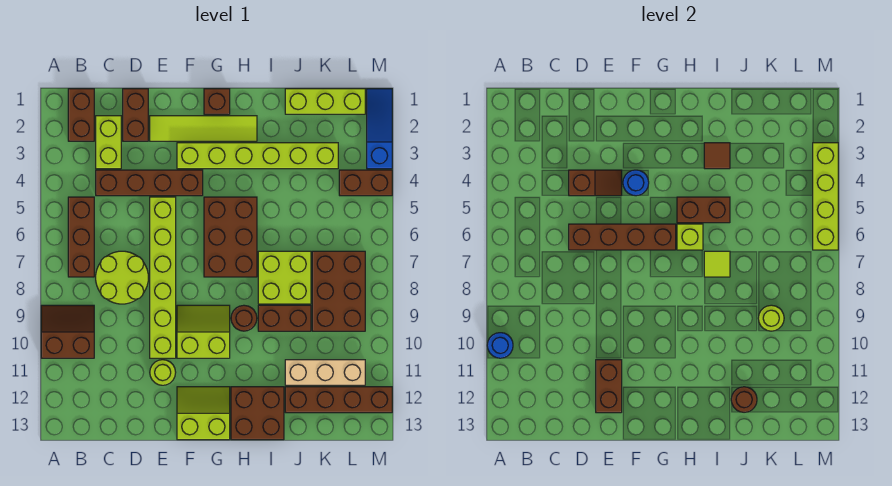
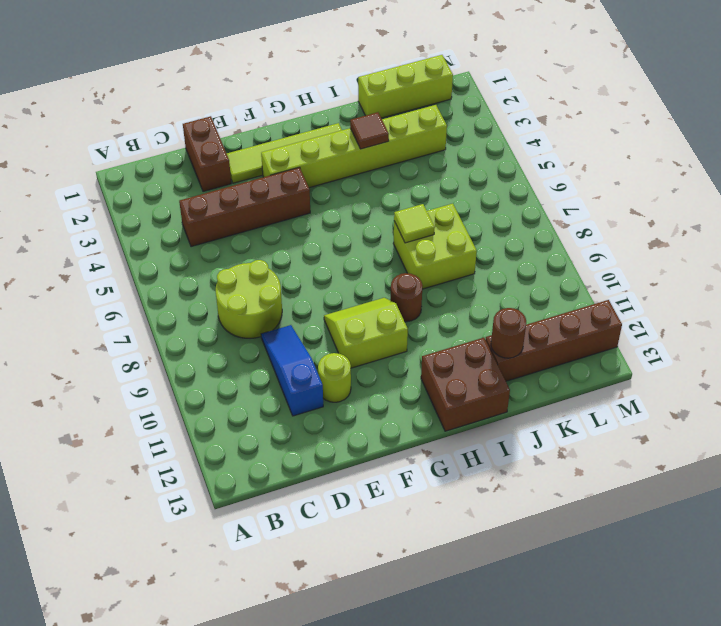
blue 1x3 slope [261,325,323,416] -> blue 1x3 slope moved to [367,89,392,169]
none -> brown 2x2 slope [41,305,94,358]
none -> brown 1x2 brick [68,89,94,141]
none -> brown 1x3 brick [68,197,94,277]
none -> lime 1x2 brick [96,116,121,169]

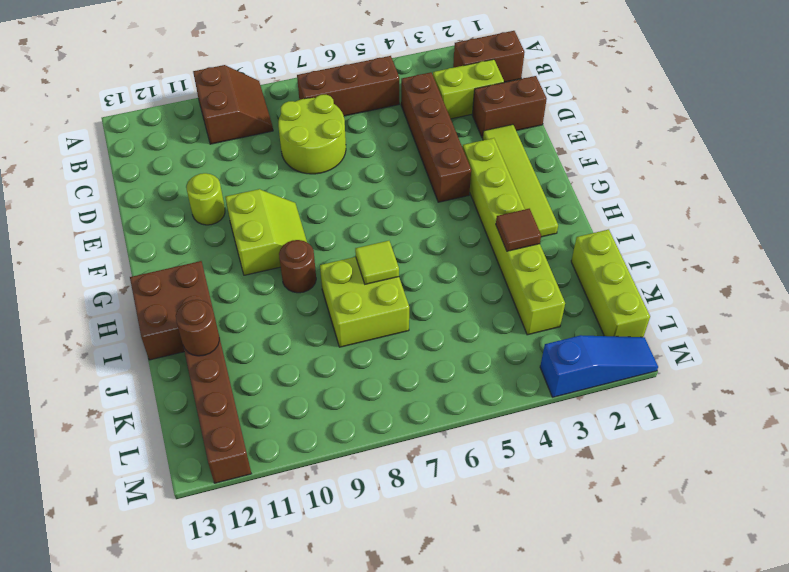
none -> lime 1x6 brick [150,197,176,358]
none -> lime 2x2 slope [177,387,230,440]
none -> brown 1x1 brick [204,89,230,114]
none -> brown 2x3 brick [204,197,257,277]

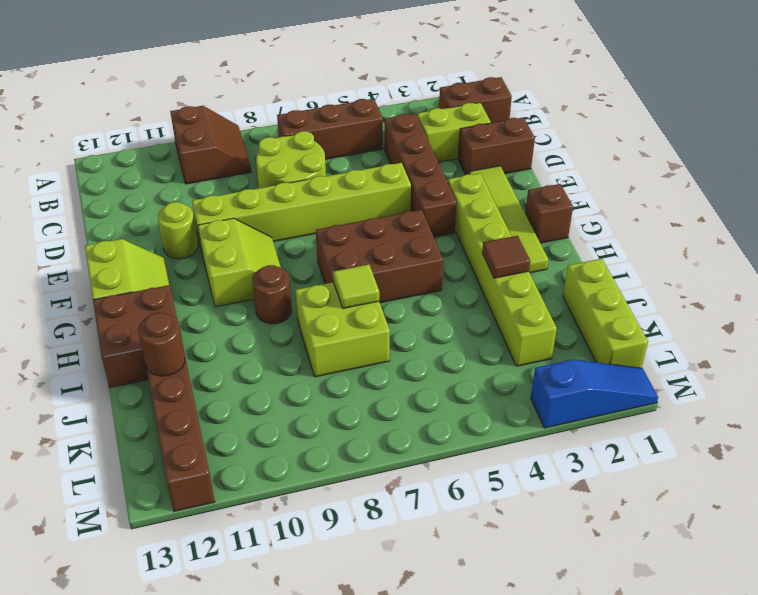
none -> brown 1x2 brick [258,305,311,331]
none -> tan 1x3 brick [285,360,365,385]
none -> brown 2x3 brick [312,251,365,331]
none -> brown 1x2 brick [339,170,392,196]

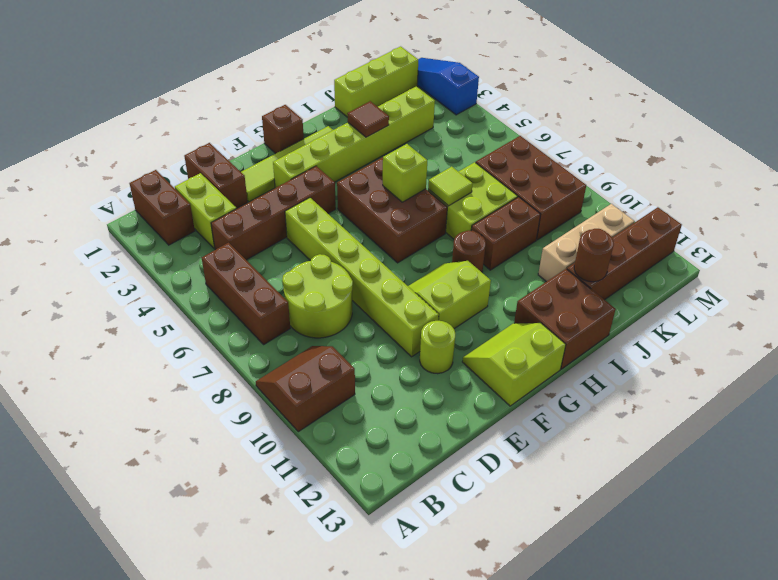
none -> brown 1x2 brick [339,170,392,196]
none -> blue 1x1 round brick [487,333,513,358]
none -> brown 1x2 slope [569,170,622,196]
none -> brown 1x4 brick [569,224,676,250]

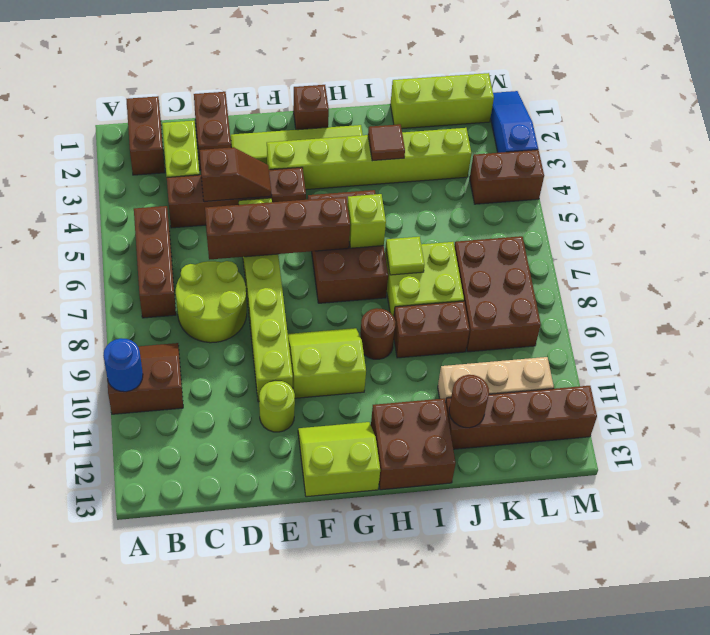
none -> brown 1x2 brick [596,360,622,413]
none -> blue 1x1 round brick [623,170,649,196]
none -> brown 1x2 brick [677,197,730,223]
none -> lime 1x1 round brick [758,305,784,331]

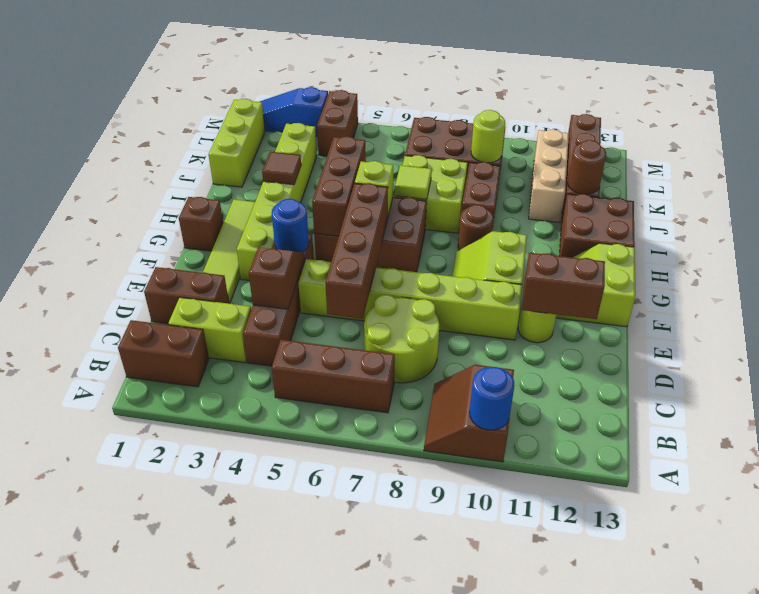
brown 1x3 brick [312,136,366,236] -> brown 1x2 brick [677,197,730,223]
none -> lime 1x4 brick [813,143,838,250]

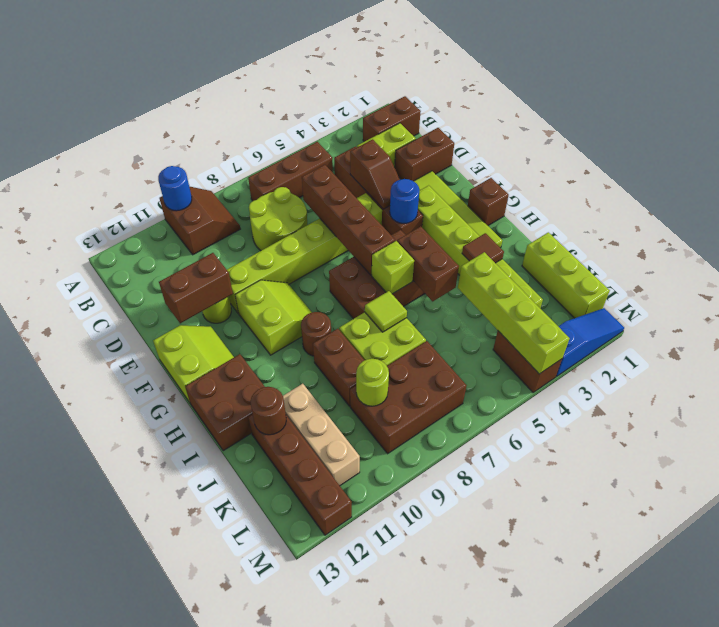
lime 1x4 brick [458,252,570,374] -> lime 1x4 brick turned to [813,143,838,250]

